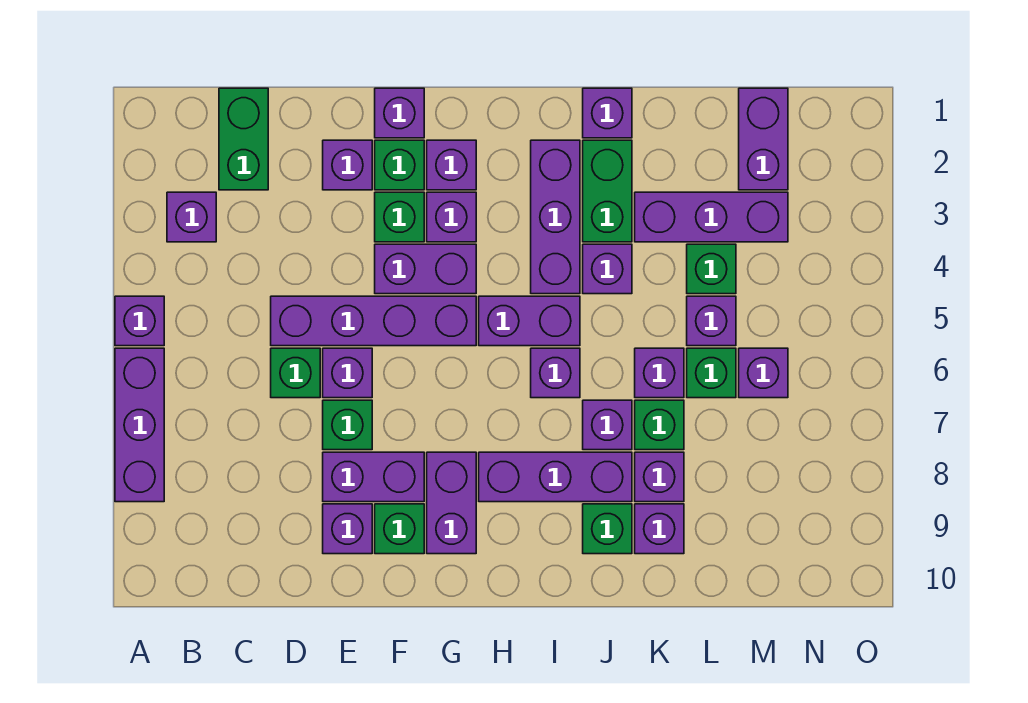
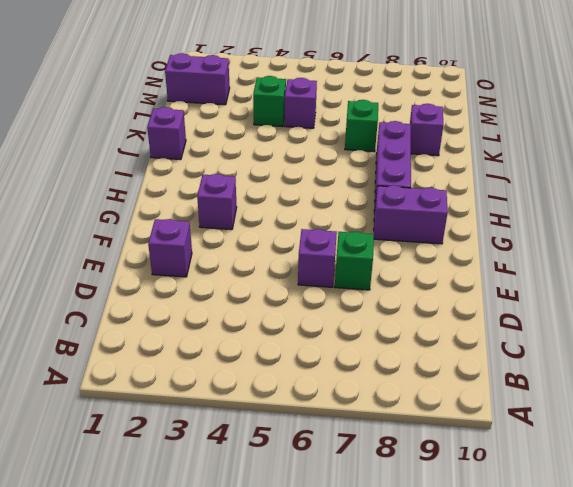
none -> purple 1x1 brick [115,296,164,346]
none -> purple 1x3 brick [115,348,164,502]
none -> purple 1x1 brick [167,192,216,242]
none -> green 1x2 brick [219,88,268,190]

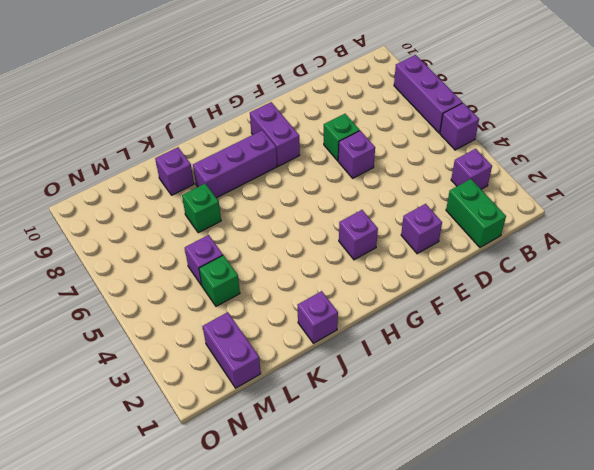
none -> purple 1x4 brick [271,296,476,346]
none -> green 1x1 brick [271,348,320,398]
none -> purple 1x2 brick [323,452,424,502]
none -> purple 1x1 brick [323,504,372,554]

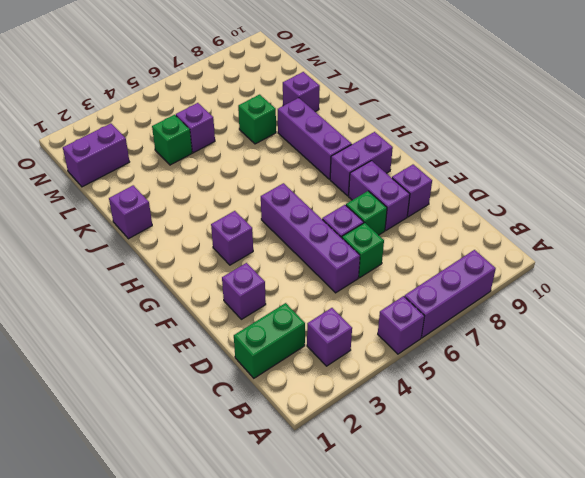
none -> purple 1x1 brick [375,88,424,138]
none -> green 1x1 brick [375,140,424,190]
none -> green 1x1 brick [375,192,424,242]
none -> purple 1x2 brick [375,244,476,294]

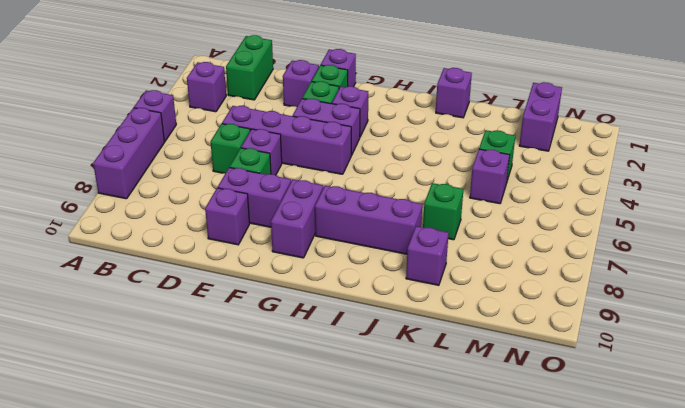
none -> green 1x1 brick [375,504,424,554]
none -> purple 1x1 brick [427,140,476,190]
none -> purple 1x2 brick [479,296,580,346]
none -> purple 1x3 brick [531,140,580,294]

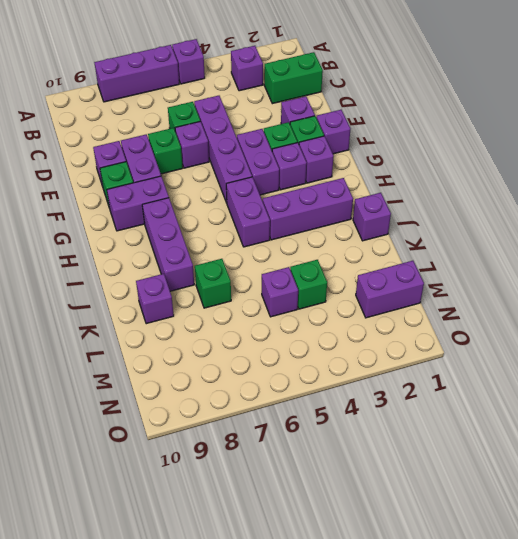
none -> purple 1x1 brick [531,348,580,398]
none -> green 1x2 brick [583,140,632,242]
none -> purple 1x1 brick [583,244,632,294]
none -> purple 1x1 brick [583,400,632,450]

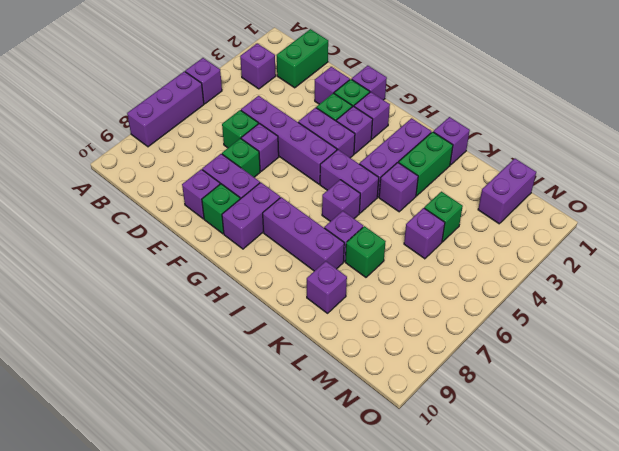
none -> green 1x1 brick [583,504,632,554]
none -> purple 1x3 brick [635,192,788,242]
none -> purple 1x1 brick [635,348,684,398]
none -> purple 1x1 brick [635,452,684,502]

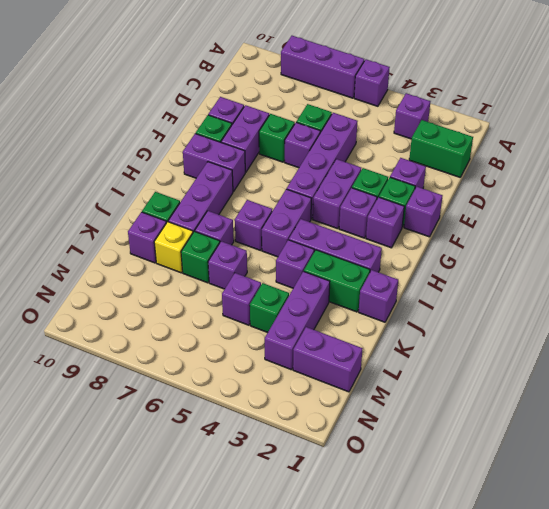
yellow 1x1 brick [154,222,193,273] -> purple 1x1 brick [635,452,684,502]
none -> green 1x1 brick [687,348,736,398]
none -> purple 1x1 brick [739,348,788,398]

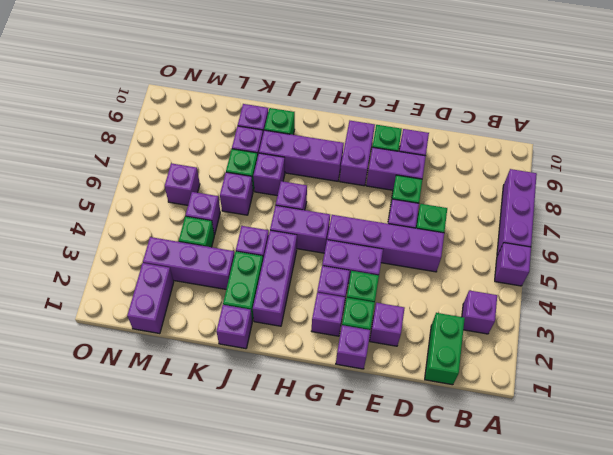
none -> green 1x1 brick [687,348,736,398]

